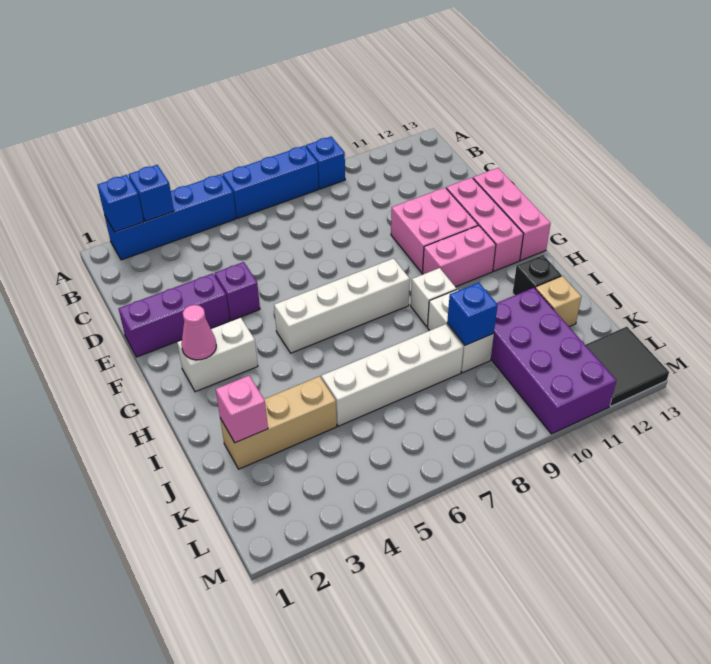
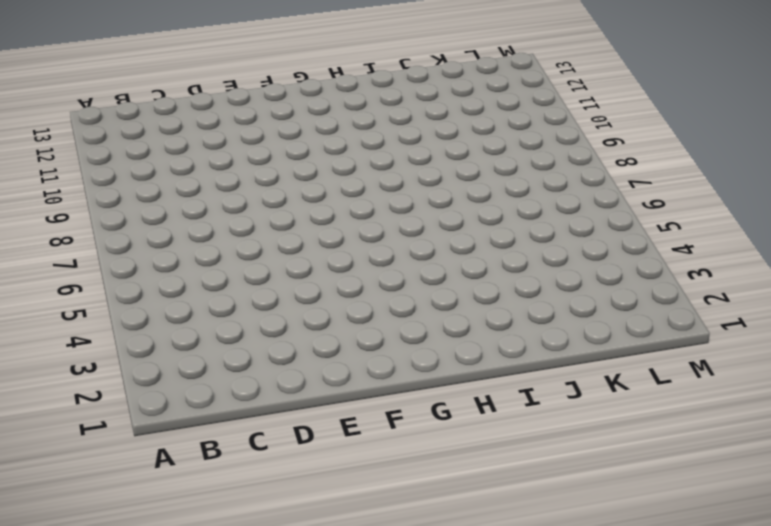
none -> blue 1x4 brick [104,174,236,260]
none -> blue 1x3 brick [222,146,319,218]
none -> blue 1x1 brick [306,137,345,189]

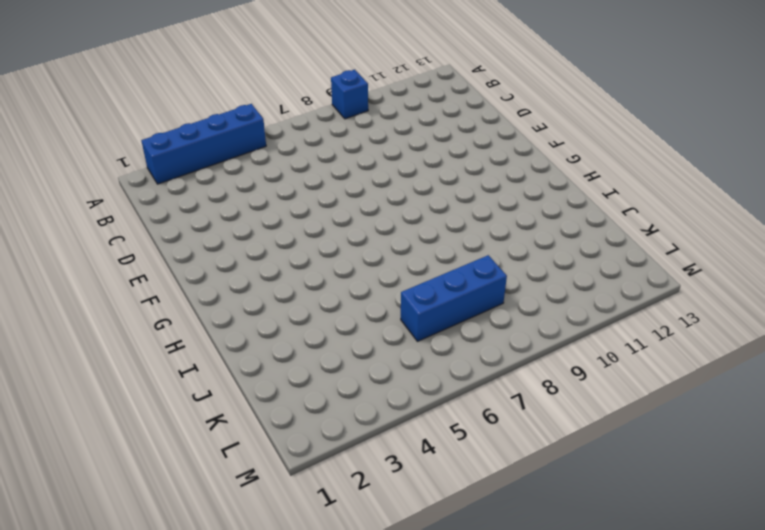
blue 1x3 brick [401,255,507,341] -> blue 1x3 brick moved to [222,146,319,218]
none -> purple 1x3 brick [118,273,230,357]
none -> purple 1x1 brick [215,262,260,321]
none -> pink 2x2 brick [391,188,478,273]

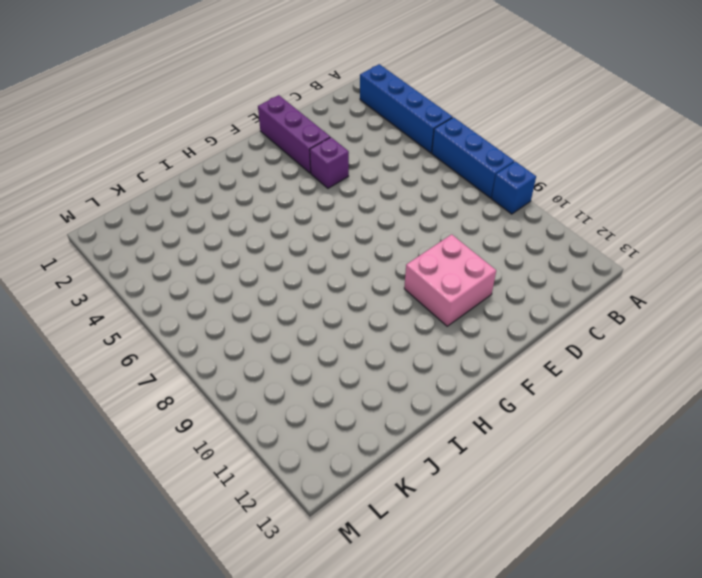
none -> pink 1x3 brick [446,178,523,271]
none -> pink 1x3 brick [473,168,551,260]
none -> white 1x2 brick [177,317,258,392]

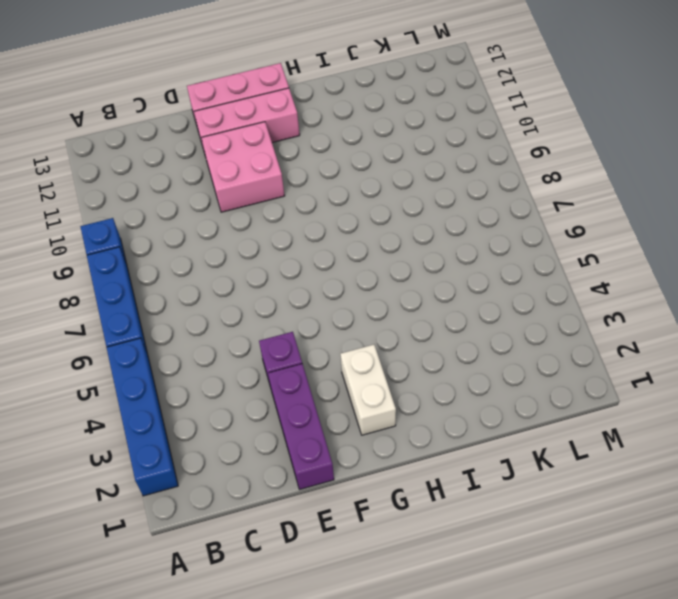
none -> white 1x4 brick [274,258,410,353]
none -> pink 1x2 brick [423,226,496,287]
none -> white 1x1 brick [411,268,457,327]

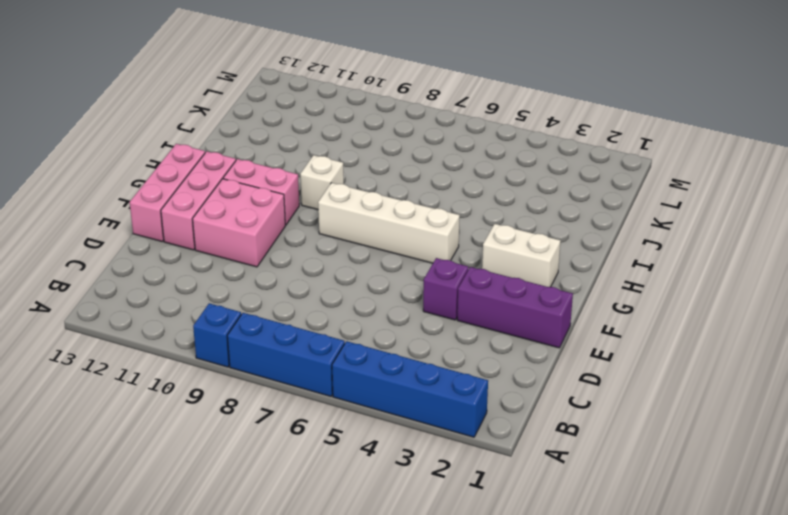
none -> white 1x2 brick [428,289,494,373]
none -> black 1x1 brick [513,255,561,295]
none -> tan 1x3 brick [220,376,337,469]

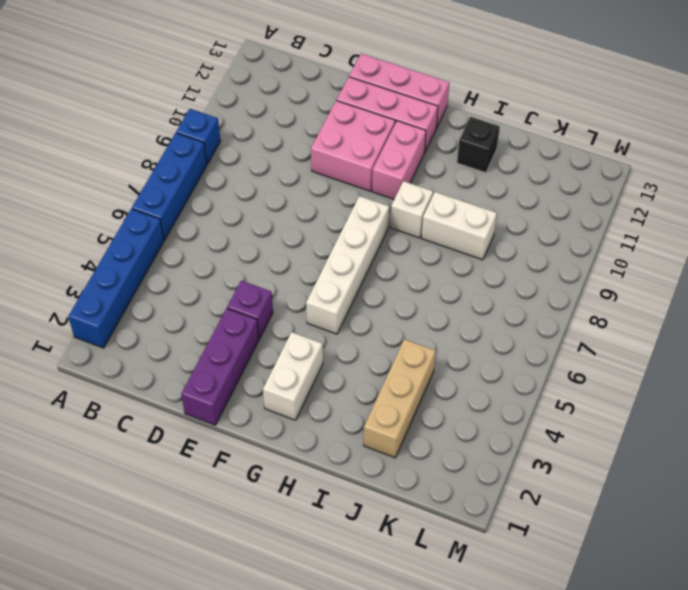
none -> white 1x4 brick [321,324,463,426]
none -> purple 2x4 brick [491,288,616,434]
none -> tan 1x1 brick [535,276,581,327]

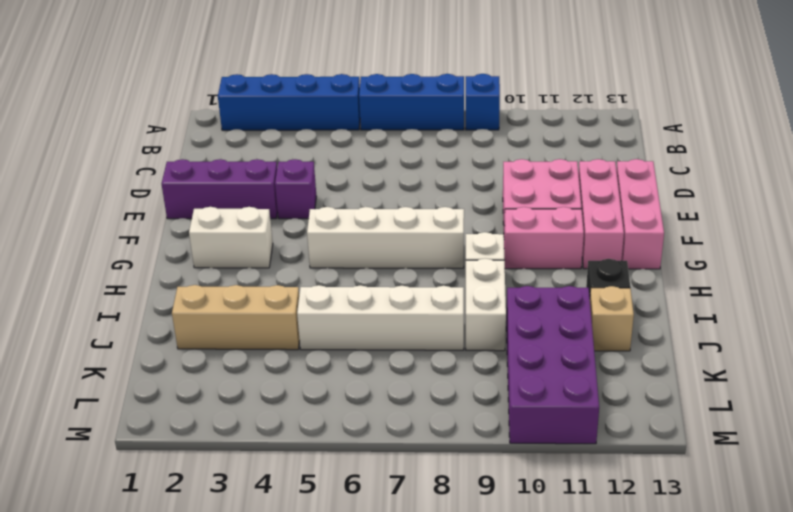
none -> black 2x2 tile [586,327,669,406]
none -> blue 1x1 brick [98,175,144,232]
none -> blue 1x1 brick [128,165,174,221]

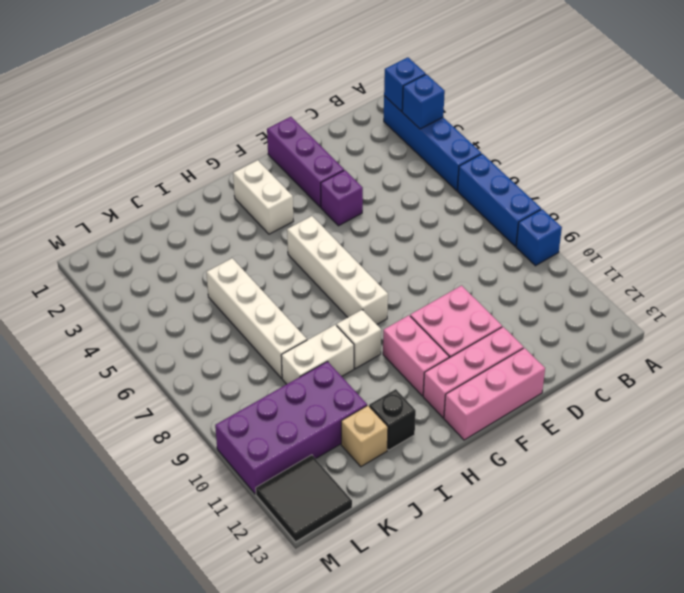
none -> tan 1x3 brick [220,376,337,469]
none -> pink 1x1 cone [181,305,216,360]
none -> pink 1x1 brick [216,376,268,443]

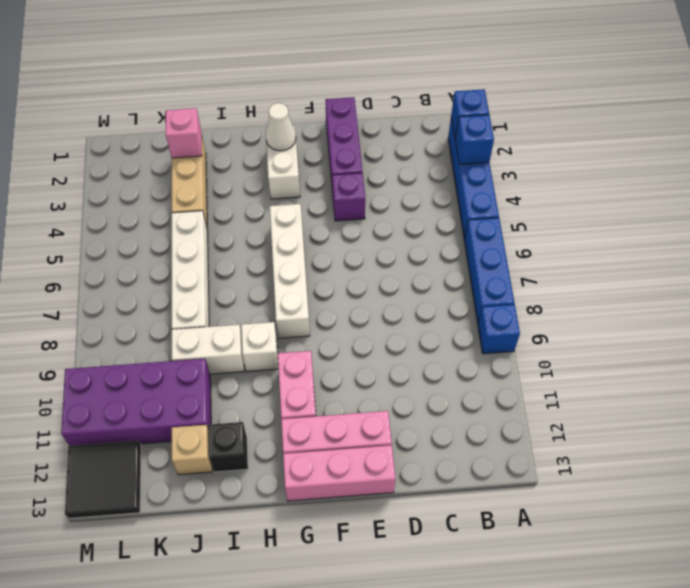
white 1x1 cone [266,103,296,151] -> pink 1x1 cone [181,305,216,360]
none -> pink 2x2 brick [391,188,478,273]
none -> blue 1x1 brick [447,283,498,345]

